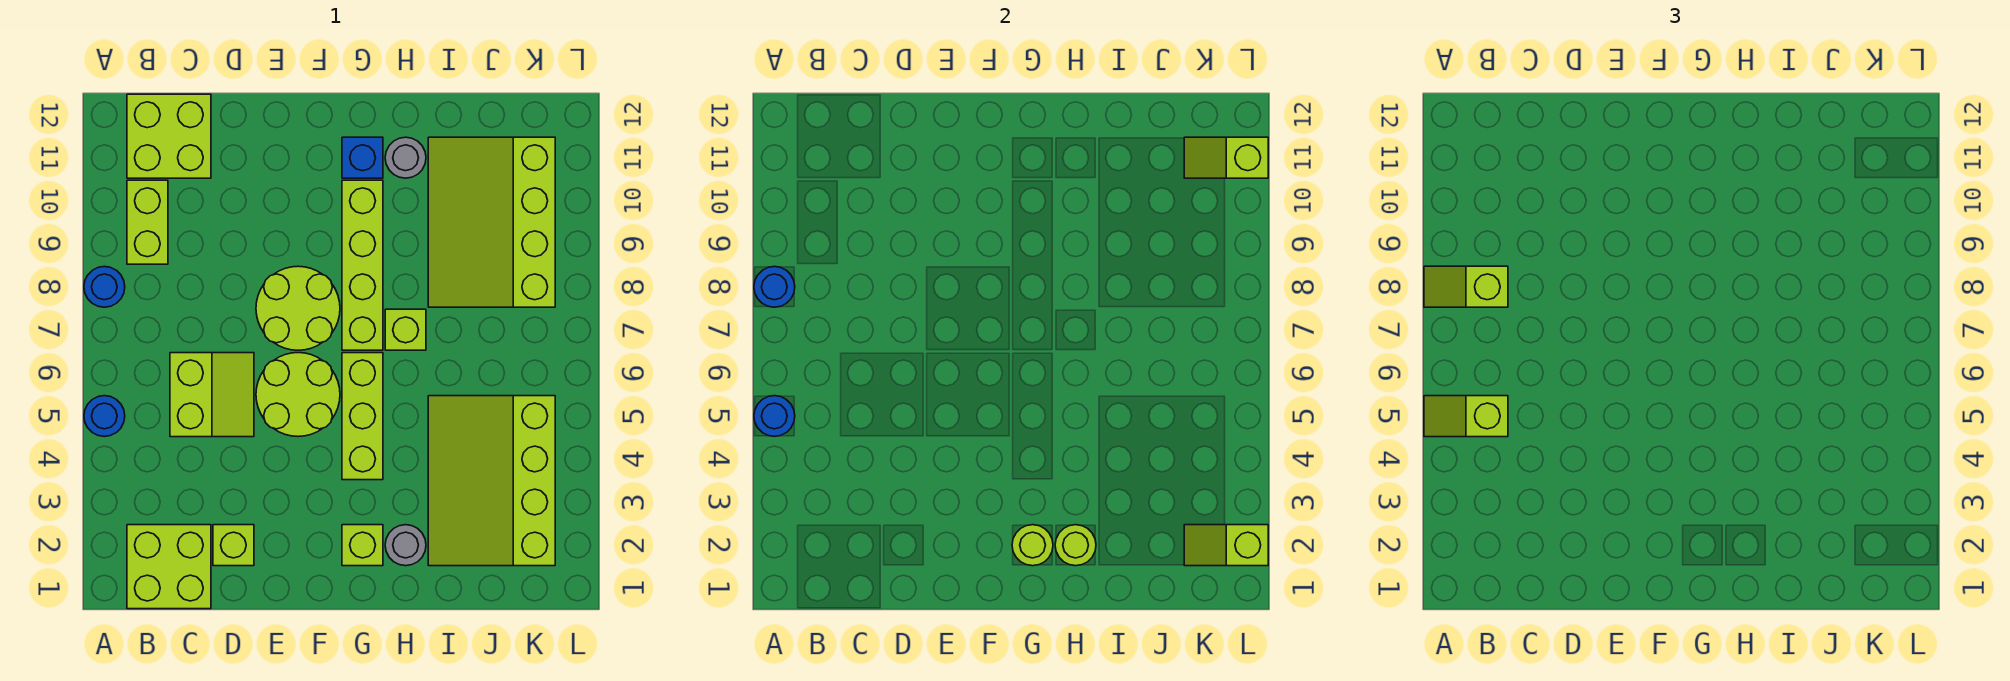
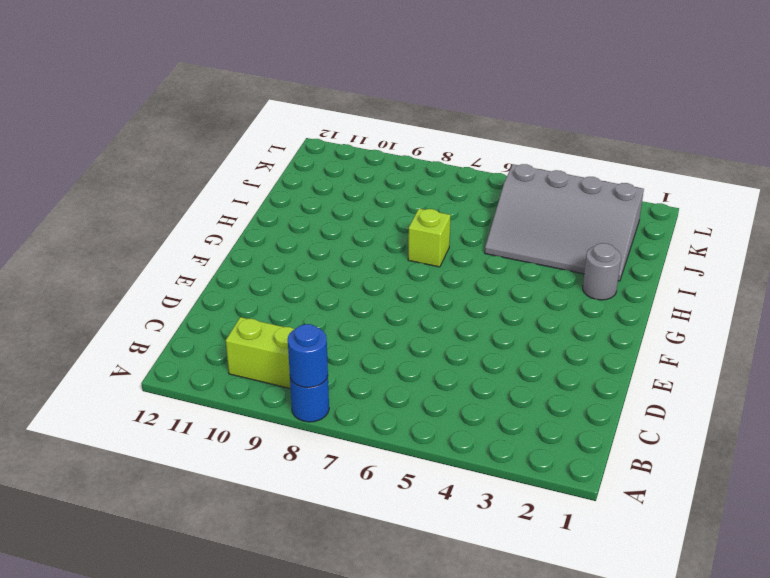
grey 3x4 slope [485,164,644,281] -> lime 3x4 slope [428,396,555,566]
none -> blue 1x1 round brick [84,396,125,437]
none -> lime 2x2 brick [127,525,211,609]
none -> lime 2x2 brick [127,94,211,178]

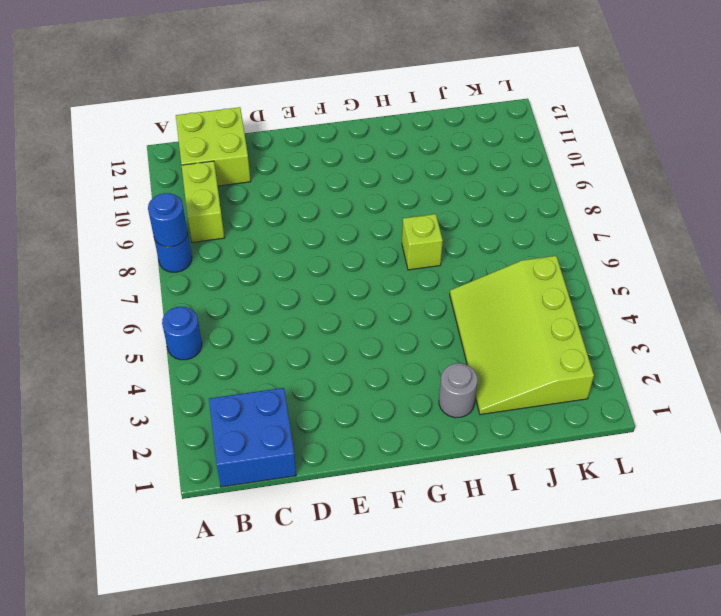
blue 2x2 brick [209,388,296,487] -> lime 2x2 brick [127,525,211,609]
none -> lime 2x2 slope [170,353,254,437]
none -> lime 1x1 brick [213,525,254,566]
none -> lime 2x2 round brick [256,353,340,437]

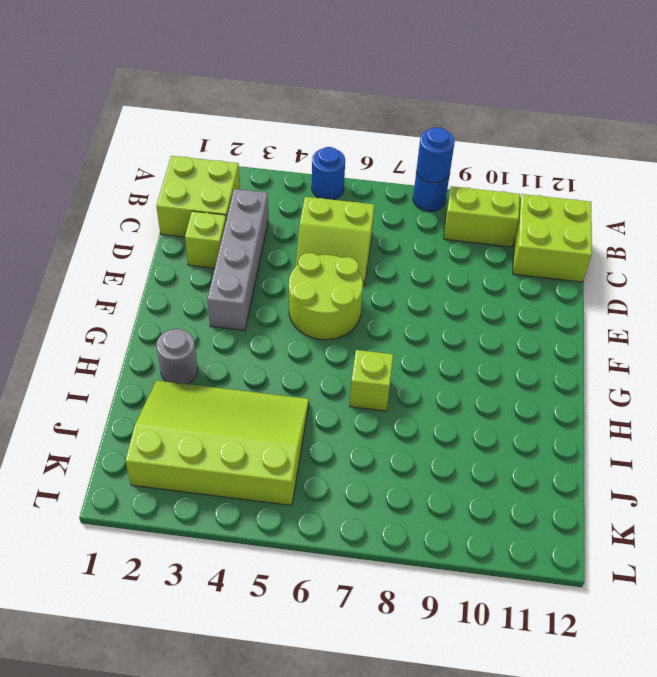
grey 1x4 brick [207,189,268,331] -> none
none -> lime 2x2 round brick [256,266,340,350]
none -> lime 1x1 brick [342,525,383,566]
none -> lime 1x3 brick [342,353,383,480]

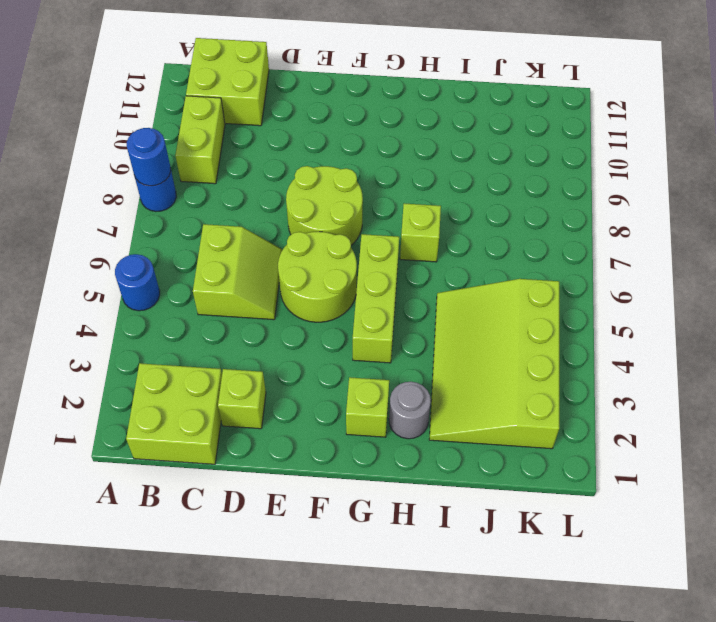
none -> lime 1x4 brick [342,180,383,350]
none -> blue 1x1 brick [342,137,383,178]
none -> grey 1x1 round brick [385,137,426,178]

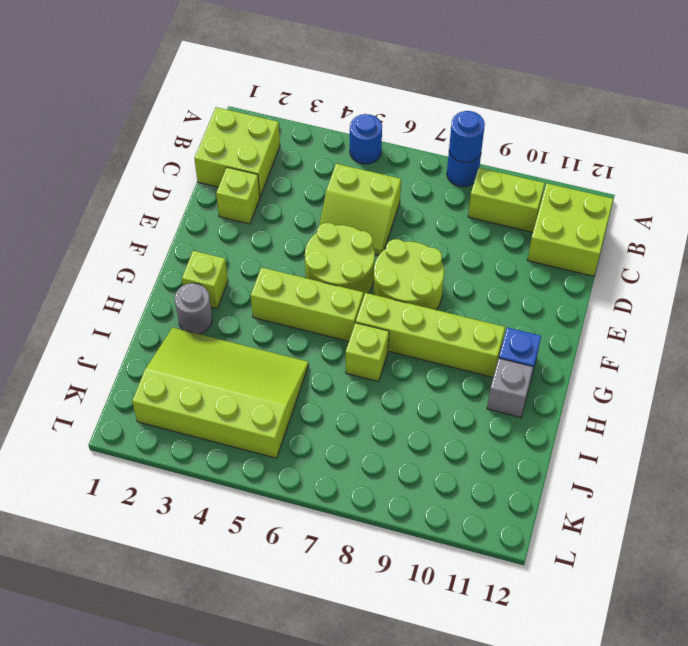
grey 1x1 brick [487,358,533,417] -> grey 1x1 round brick [385,137,426,178]
none -> lime 3x4 slope [428,137,555,307]
none -> blue 1x1 round brick [754,396,795,437]
none -> lime 1x1 round brick [1012,525,1053,566]

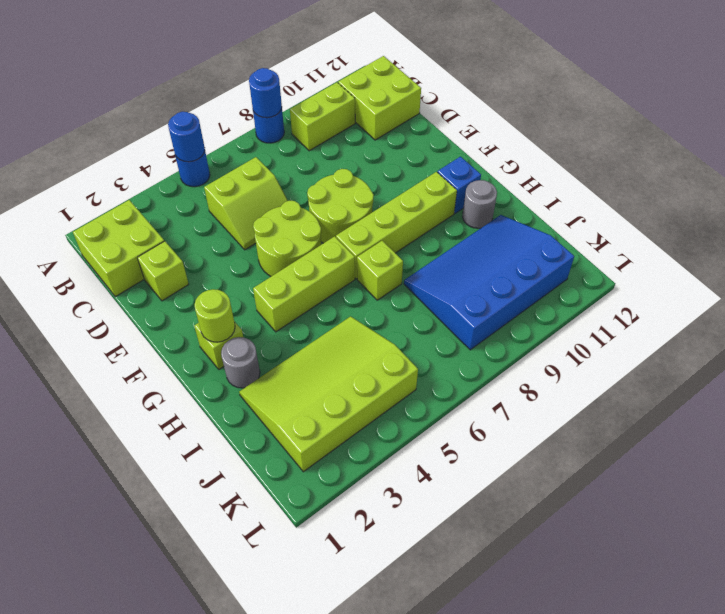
blue 3x4 slope [404,215,574,350] -> lime 3x4 slope [428,137,555,307]
none -> lime 1x1 round brick [1055,525,1096,566]
none -> lime 1x2 slope [1184,525,1268,566]
none -> lime 1x2 slope [1184,137,1268,178]

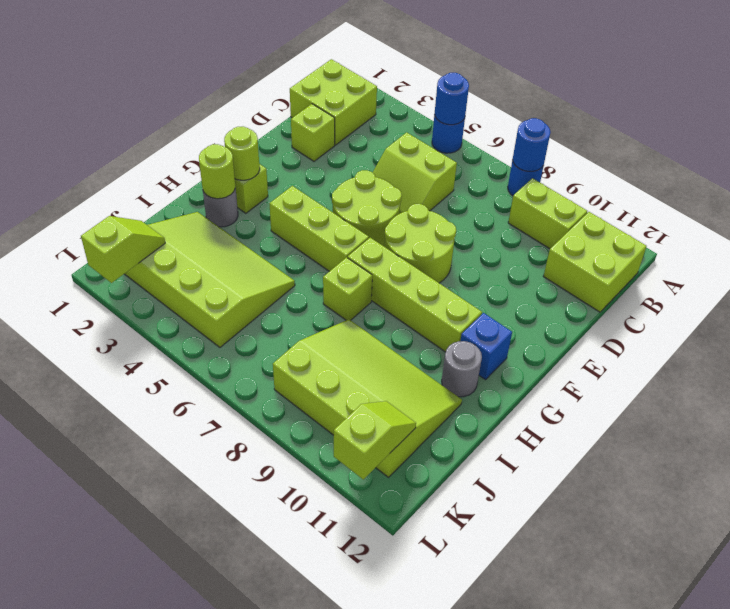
none -> lime 1x2 slope [1424,396,1508,437]
none -> lime 1x2 slope [1424,266,1508,307]

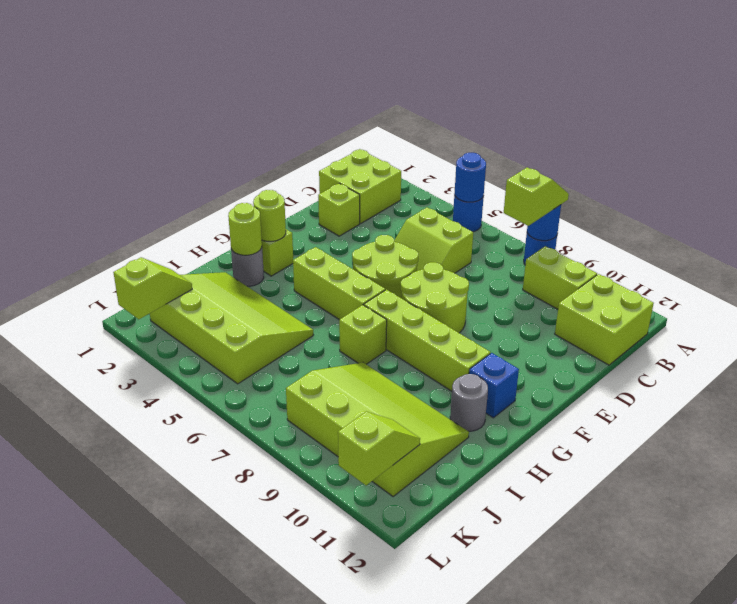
none -> lime 1x2 slope [1424,396,1508,437]

